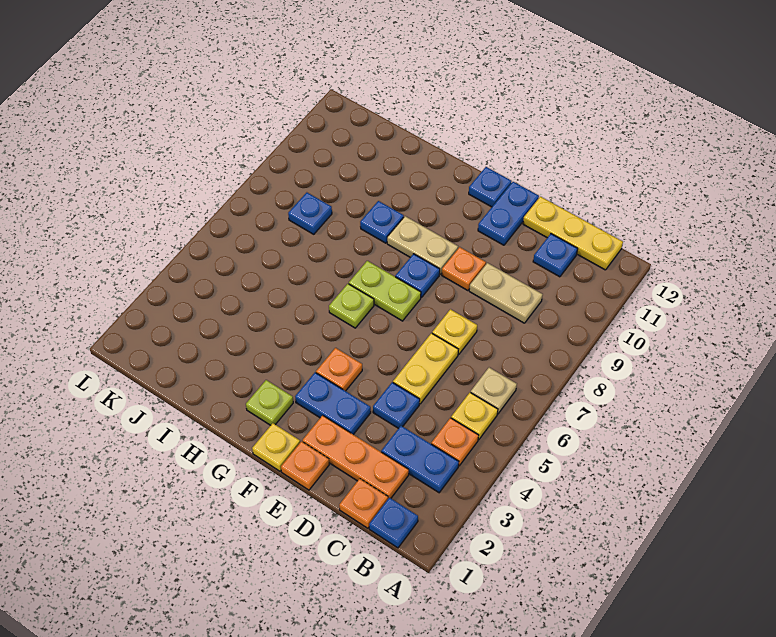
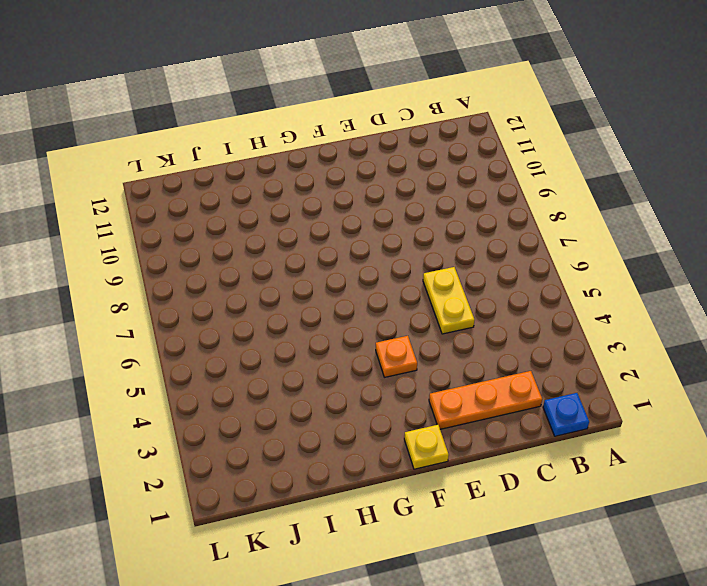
none -> blue 1x2 plate [381,426,459,493]
none -> orange 1x1 plate [431,418,478,466]
none -> yellow 1x1 plate [451,392,498,440]

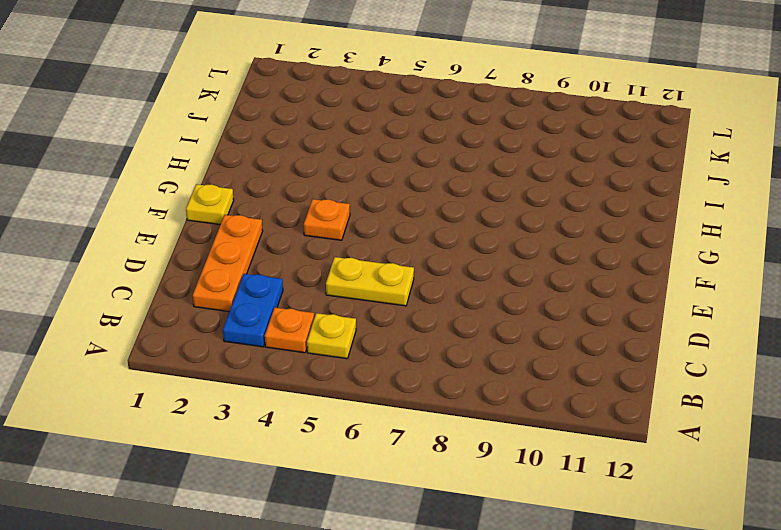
none -> blue 1x1 plate [369,498,418,548]
none -> tan 1x1 plate [471,367,517,414]
none -> yellow 1x3 plate [523,197,623,270]

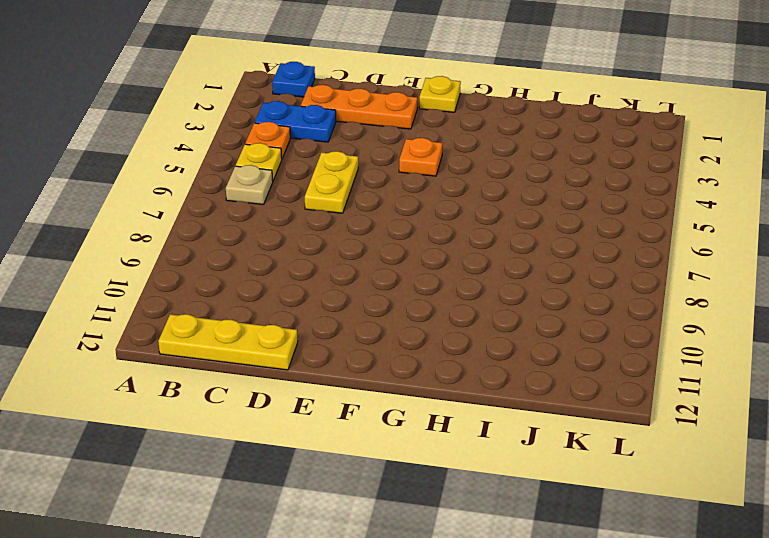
none -> orange 1x1 plate [339,479,388,528]
none -> tan 1x2 plate [469,263,543,323]
none -> blue 1x1 plate [533,234,578,277]

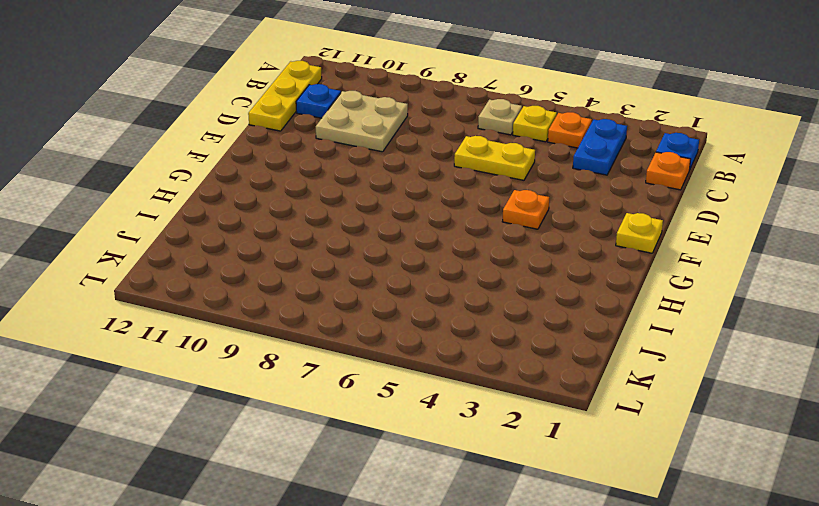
tan 2x2 plate [316,91,408,152] -> tan 1x2 plate [469,263,543,323]
none -> orange 1x3 plate [302,415,409,499]
none -> blue 1x1 plate [373,382,420,428]
none -> yellow 1x1 plate [432,309,477,354]

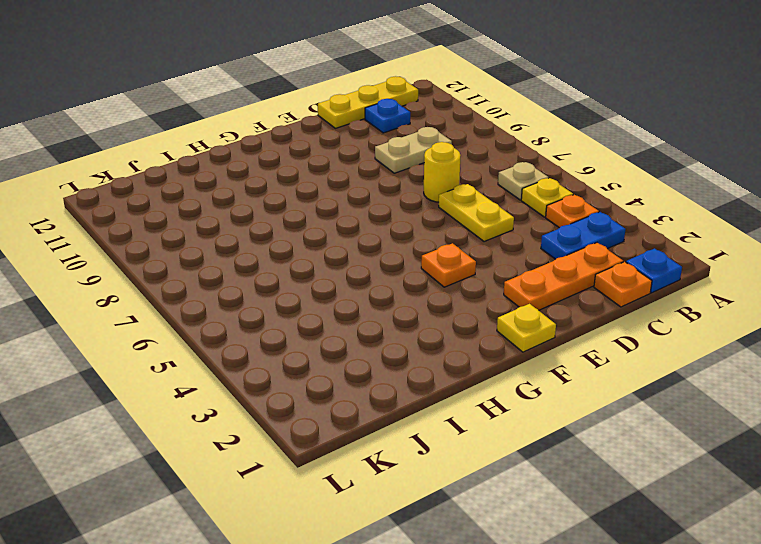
yellow 1x1 round brick [424,142,461,202] -> yellow 1x1 plate [432,309,477,354]
none -> blue 1x1 plate [373,382,420,428]
none -> orange 1x1 plate [281,441,329,490]
none -> blue 1x2 plate [295,373,371,435]

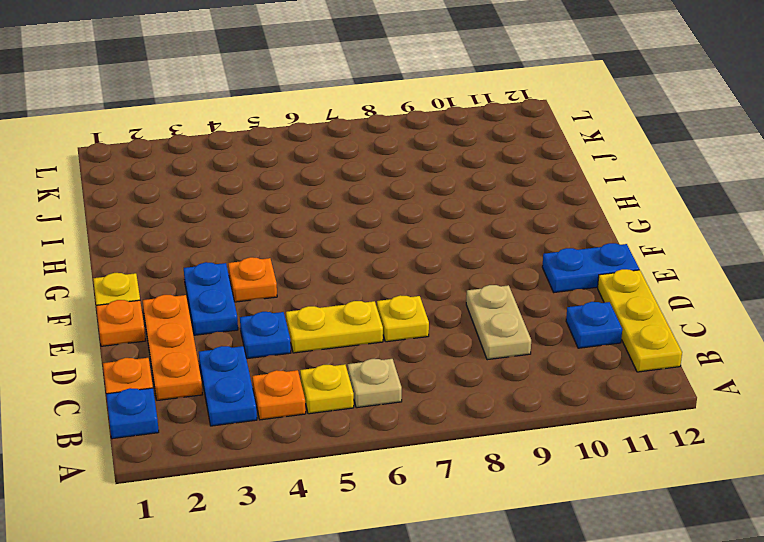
none -> orange 1x1 plate [442,247,486,291]
none -> lime 1x2 plate [349,261,421,321]
none -> blue 1x1 plate [395,254,440,298]

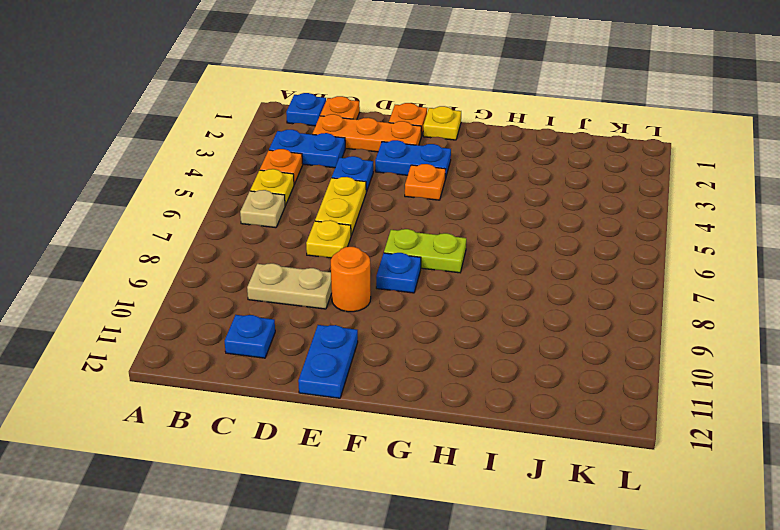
orange 1x1 round brick [331,247,371,312] -> orange 1x1 plate [442,247,486,291]
none -> yellow 1x3 plate [523,197,623,270]
none -> tan 1x2 plate [387,216,458,274]
none -> blue 1x1 plate [469,167,512,207]

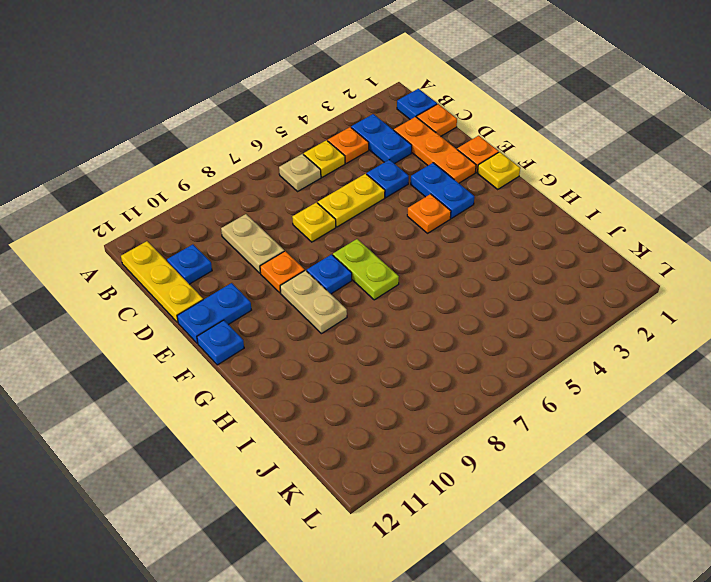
none -> lime 1x1 plate [246,380,293,425]
none -> lime 1x1 plate [329,284,374,328]
none -> blue 1x1 plate [360,201,404,243]

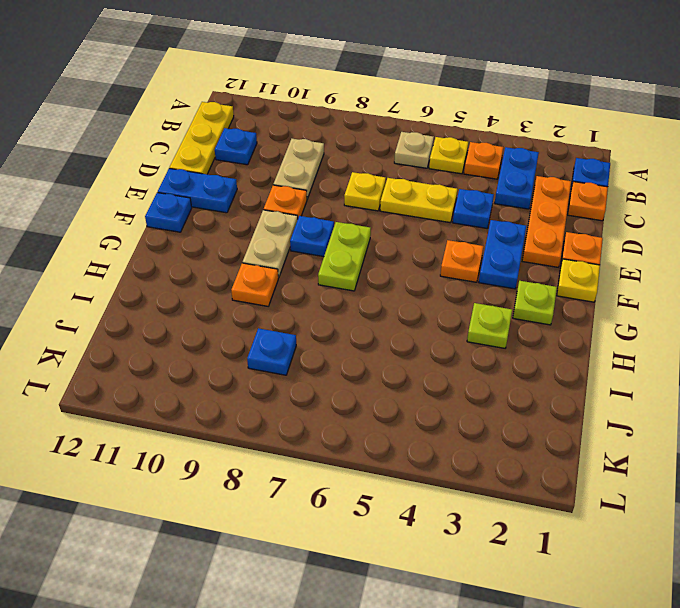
lime 1x1 plate [467,303,512,348] -> lime 1x1 plate moved to [329,284,374,328]
orange 1x1 plate [231,263,278,306] -> blue 1x1 plate [360,201,404,243]

